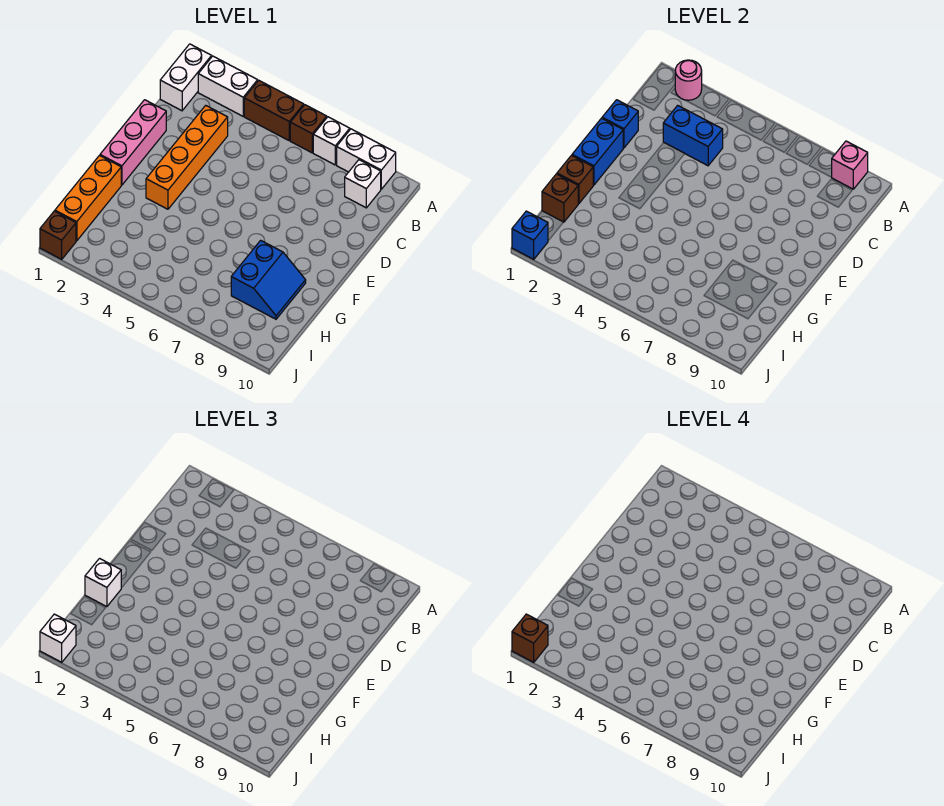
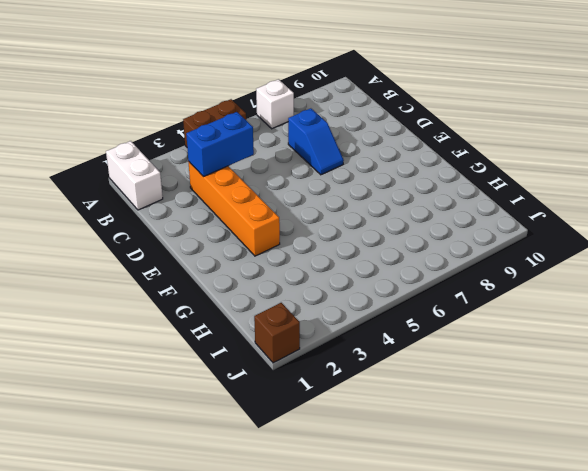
blue 1x2 slope [288,108,344,175] -> none
none -> white 1x2 brick [198,56,258,116]
none -> brown 1x1 brick [290,105,327,153]
none -> white 1x2 brick [337,129,396,189]

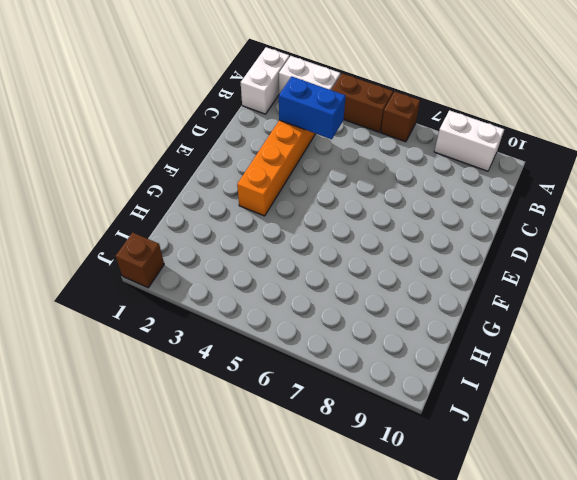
none -> white 1x1 brick [313,117,350,165]
none -> white 1x1 brick [345,160,381,208]
none -> pink 1x3 brick [100,100,166,185]

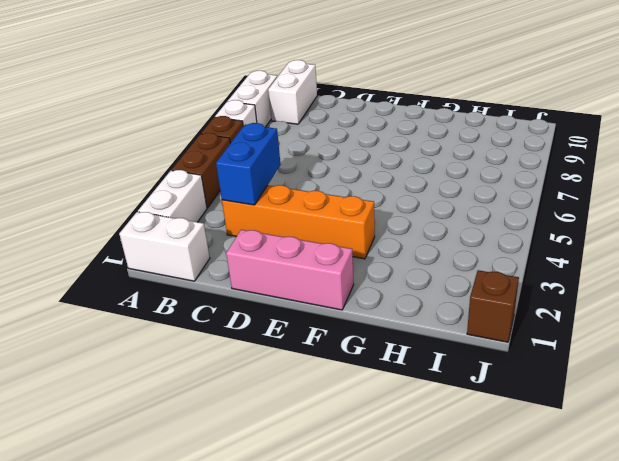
white 1x2 brick [268,60,317,124] -> white 1x1 brick [345,160,381,208]
none -> orange 1x3 brick [55,156,121,241]
none -> blue 2x2 slope [231,240,306,319]
none -> pink 1x1 round brick [675,60,702,100]

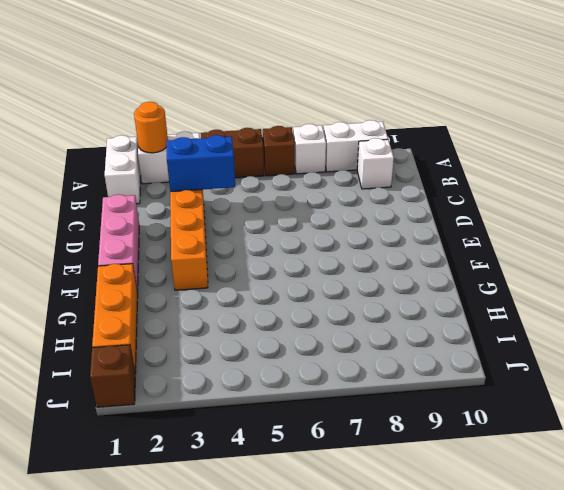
orange 1x1 round brick [134,102,168,153] -> pink 1x1 round brick [675,60,702,100]
none -> blue 2x2 slope [231,240,306,319]
none -> pink 1x1 brick [832,141,868,189]
none -> blue 1x1 brick [602,100,638,148]

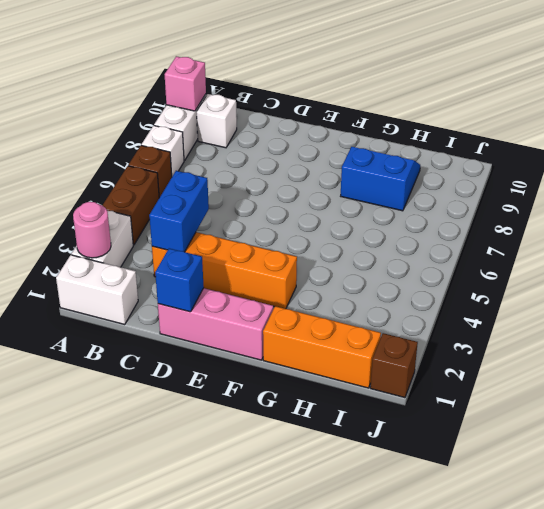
none -> blue 1x2 brick [572,118,623,185]
none -> brown 1x1 brick [557,156,593,204]
none -> brown 1x1 brick [542,174,578,222]

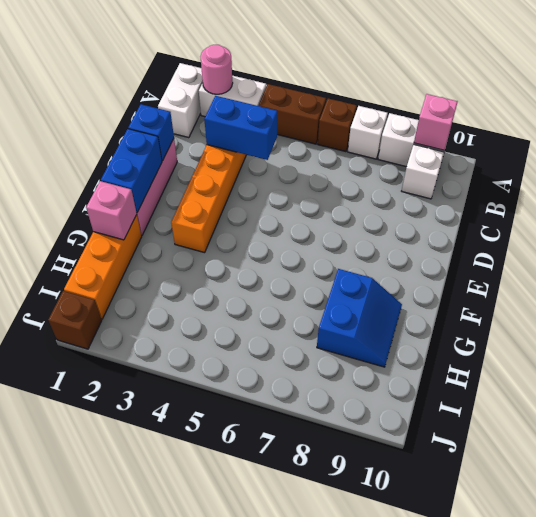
pink 1x1 brick [86,181,137,240] -> brown 1x1 brick [557,156,593,204]
none -> brown 1x1 brick [542,174,578,222]
none -> blue 1x1 brick [512,211,548,259]
none -> white 1x1 brick [85,559,121,607]

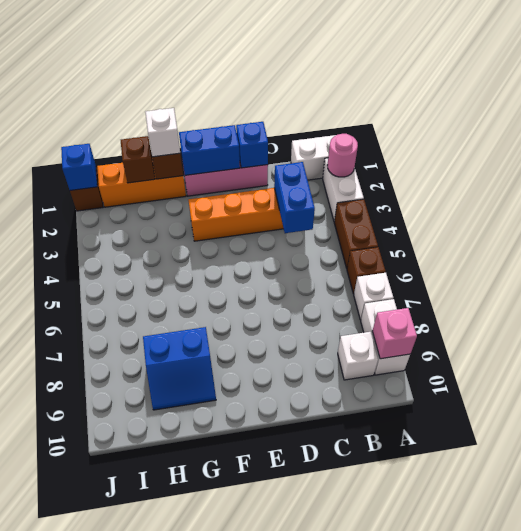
none -> white 1x1 brick [40,614,76,662]
none -> brown 1x1 brick [512,614,548,662]

